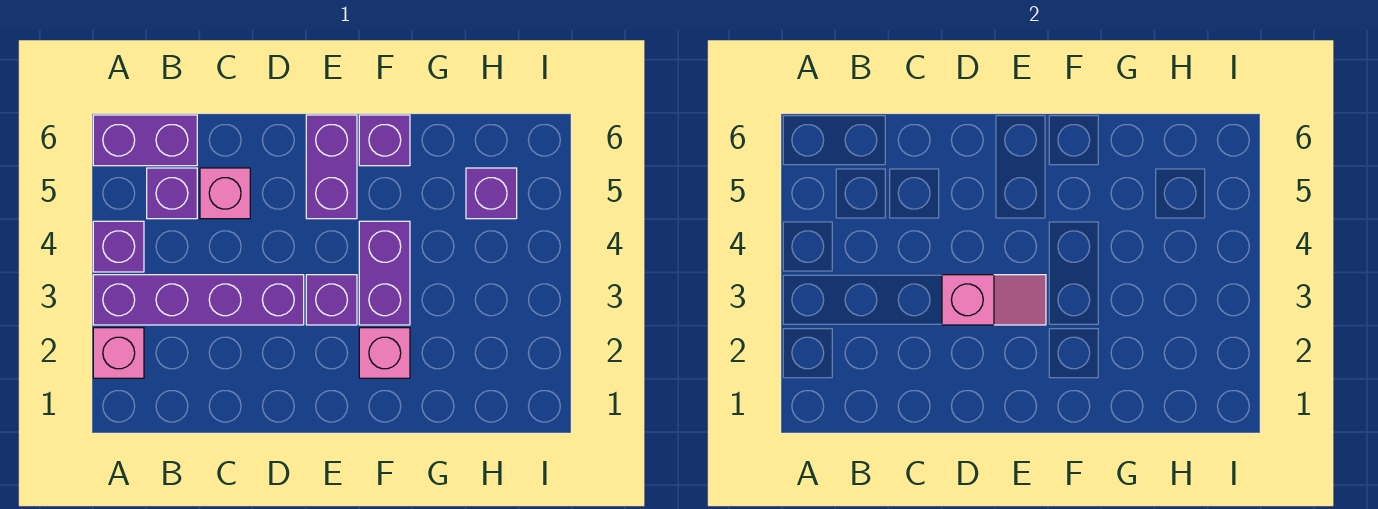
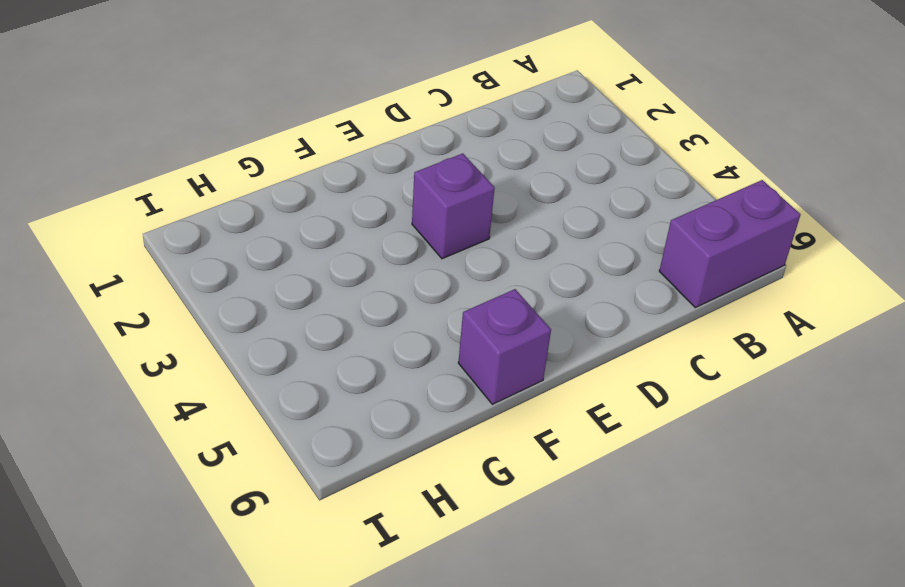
none -> pink 1x1 brick [93,328,144,378]
none -> purple 1x4 brick [93,275,304,325]
none -> purple 1x1 brick [93,221,144,272]

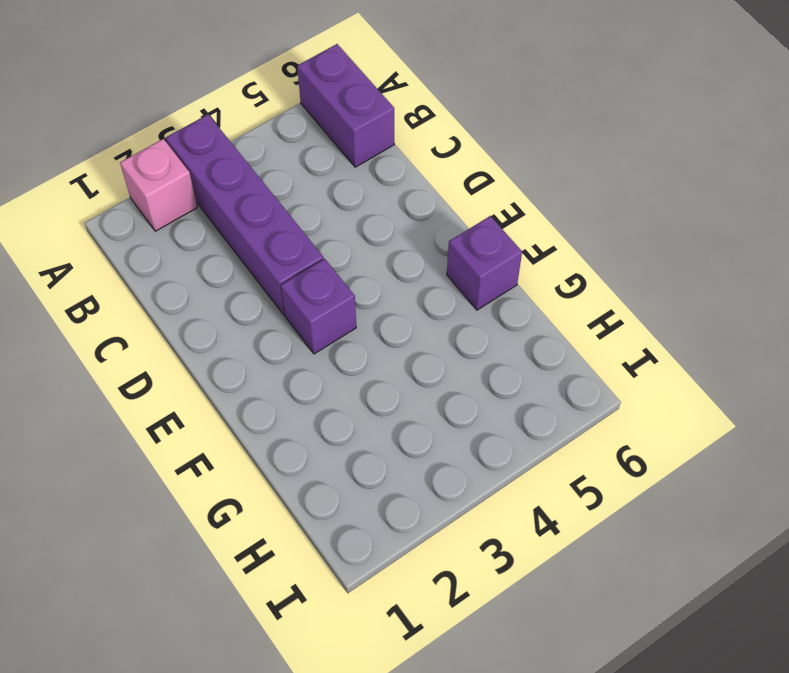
none -> purple 1x1 brick [93,221,144,272]
none -> purple 1x1 brick [147,168,197,219]
none -> pink 1x1 brick [200,168,250,219]

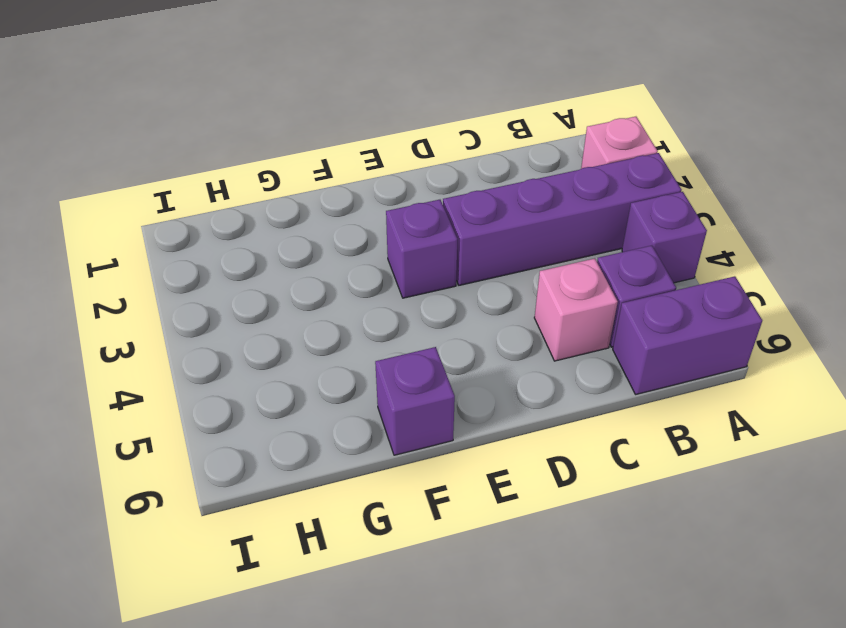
none -> purple 1x2 brick [306,115,357,219]
none -> pink 1x1 brick [359,328,410,378]
none -> purple 1x2 brick [359,221,410,325]

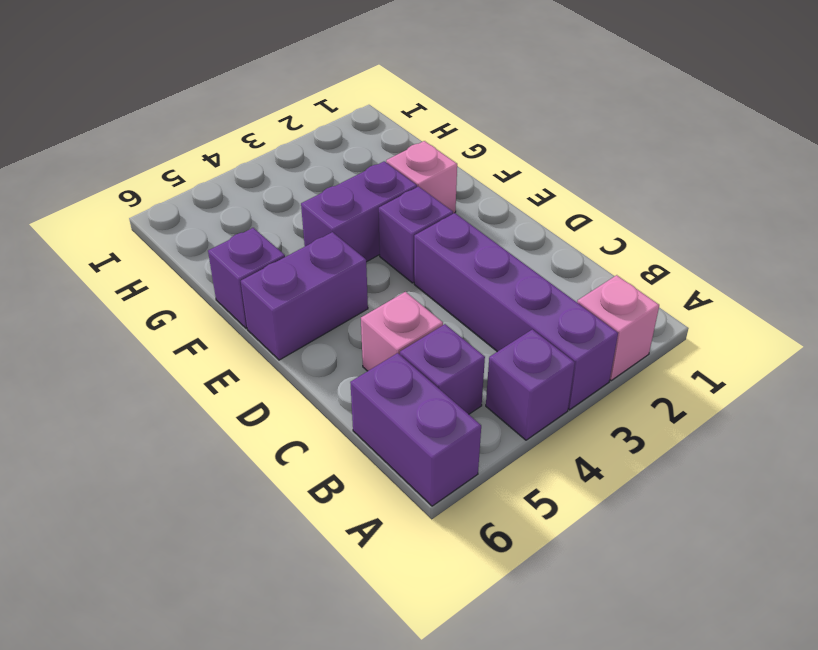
none -> purple 1x1 brick [466,168,517,219]
none -> pink 1x2 slope [942,275,1046,325]

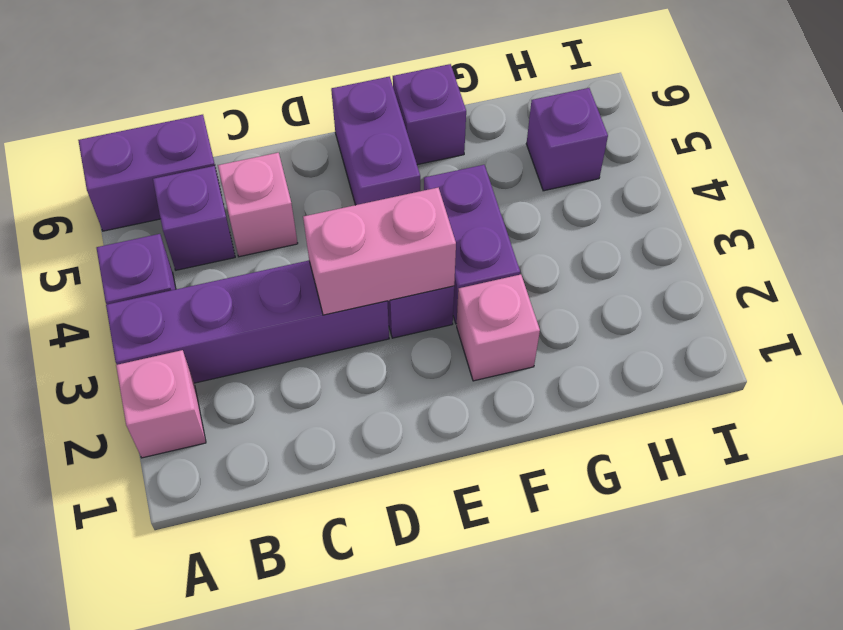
pink 1x2 brick [303,188,456,315] -> pink 1x2 slope [942,275,1046,325]

